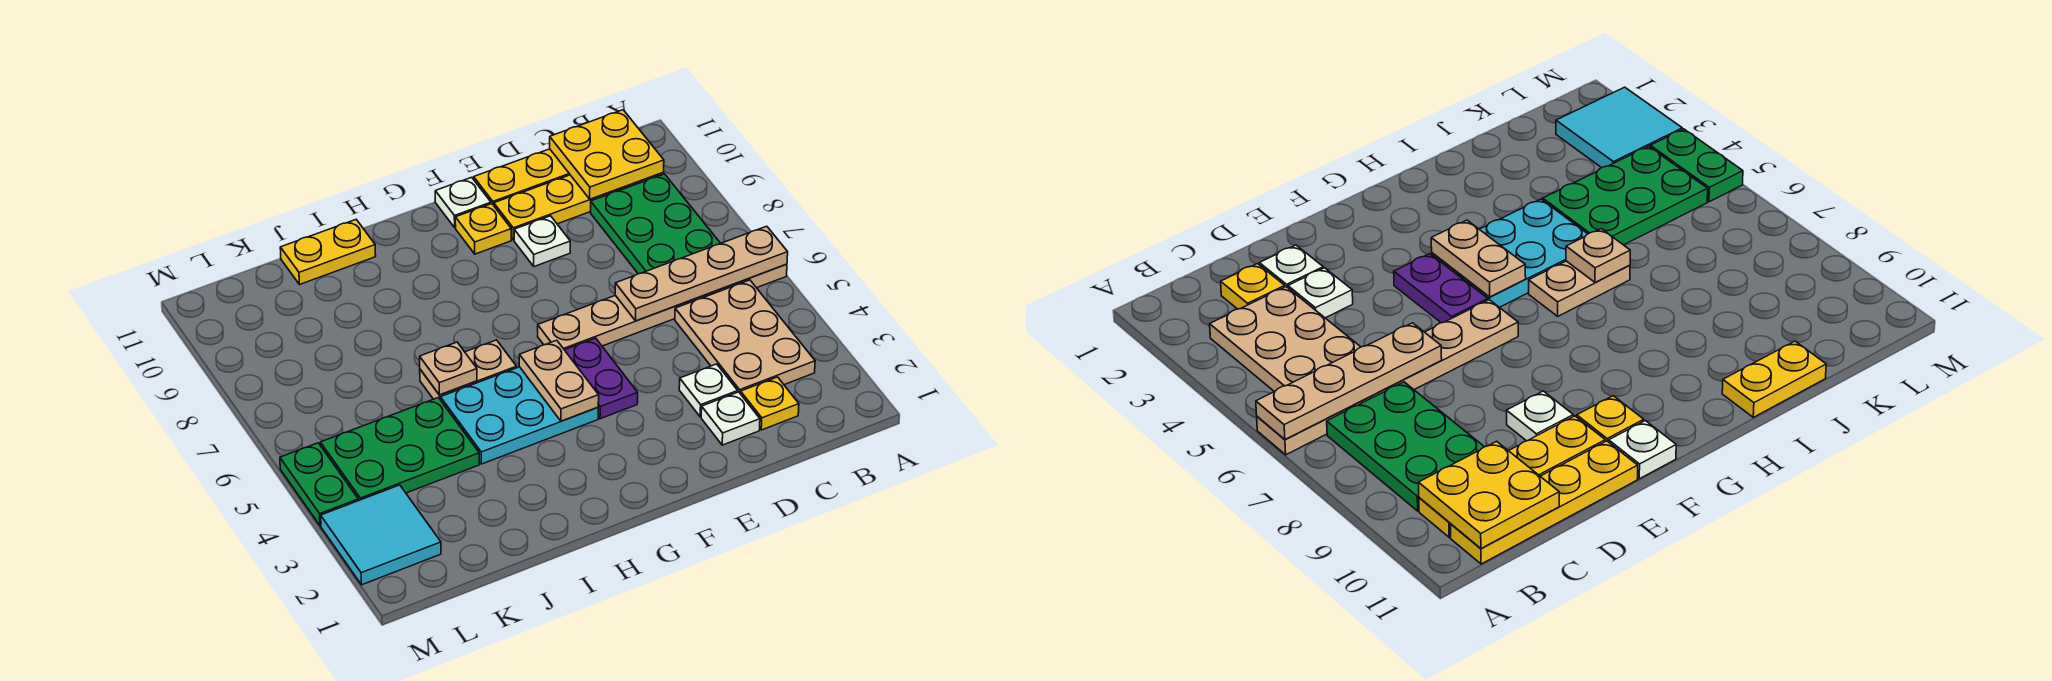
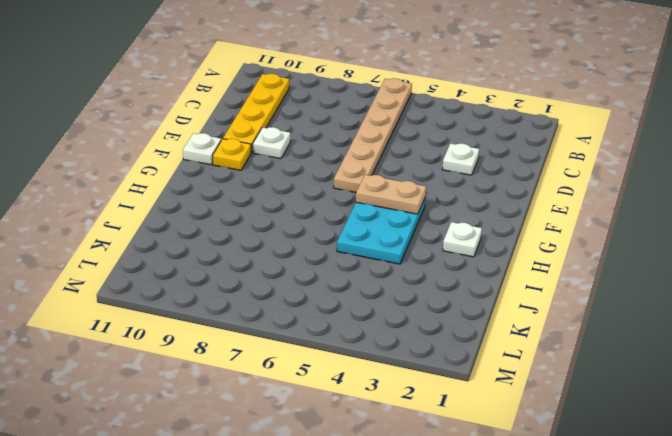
white 1x1 plate [443,222,482,257] -> white 1x1 plate moved to [701,392,760,445]
none -> tan 2x3 plate [675,280,815,394]
none -> green 2x3 plate [591,174,720,274]
none -> yellow 1x4 plate [474,149,570,205]

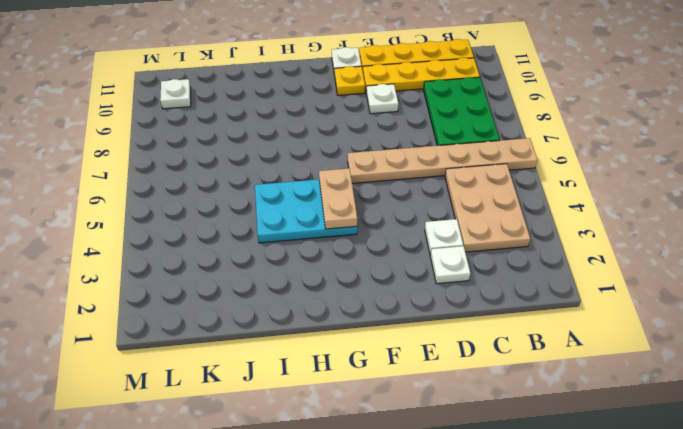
white 1x1 plate [160,79,191,109] -> none
none -> yellow 1x1 plate [741,377,799,430]
none -> purple 1x2 plate [565,338,638,419]
none -> tan 1x2 plate [420,340,517,399]

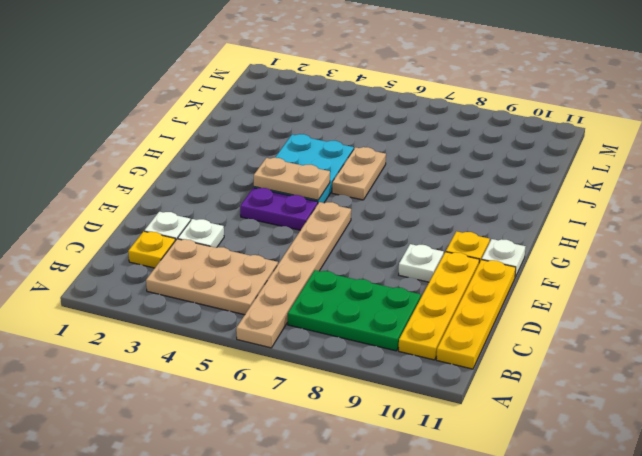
none -> yellow 1x2 plate [280,220,376,285]
none -> green 2x3 plate [320,398,479,501]
none -> cyan 2x2 tile [321,485,441,585]

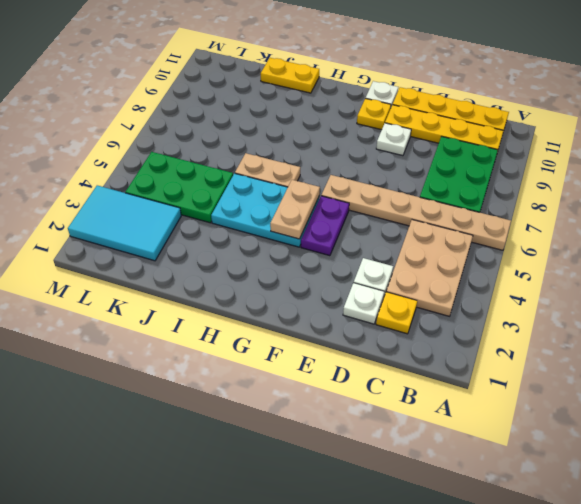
cyan 2x3 tile [68,185,181,261] -> cyan 2x2 tile [321,485,441,585]
none -> green 1x2 plate [280,443,358,526]
none -> tan 1x4 plate [615,226,788,321]
none -> yellow 2x2 plate [550,110,664,199]

